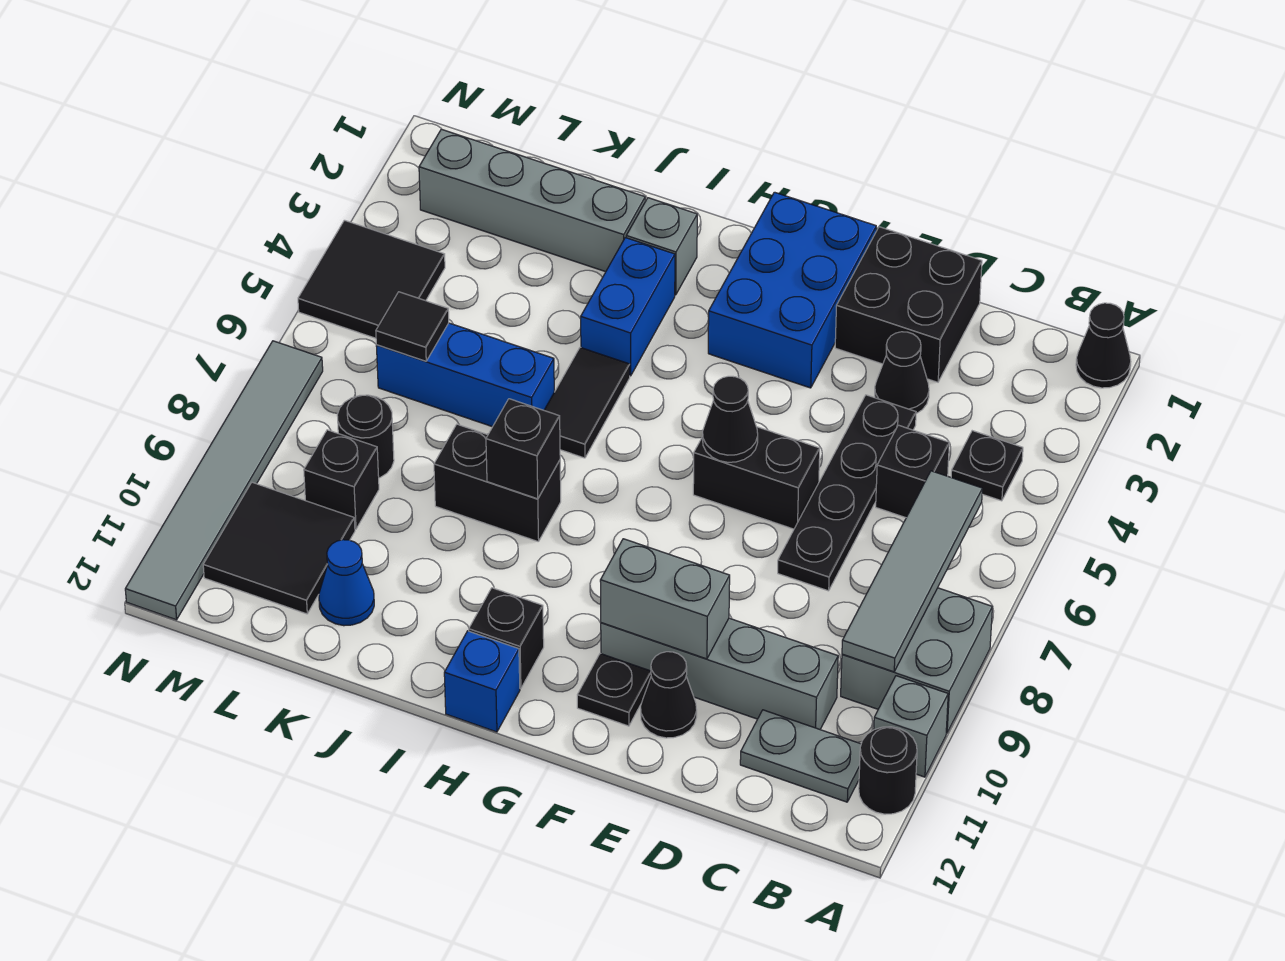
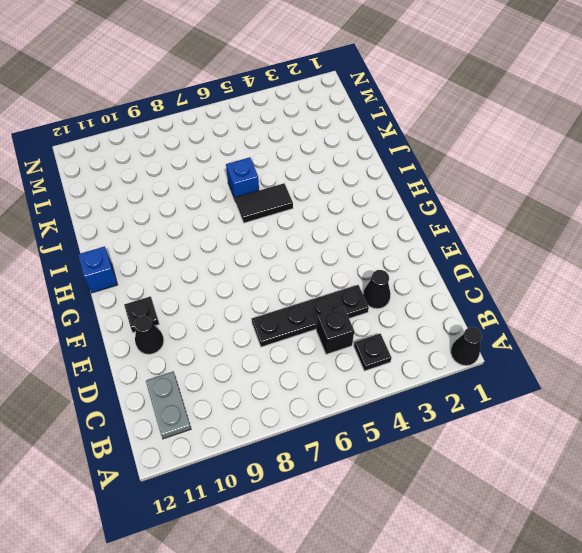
blue 1x1 brick [226,157,259,201] -> blue 1x3 brick [376,323,554,427]
none -> grey 2x2 brick [841,588,992,733]
none -> grey 1x1 brick [874,676,948,777]
none -> black 1x1 round brick [859,727,917,814]
none -> grey 1x4 brick [601,618,838,729]

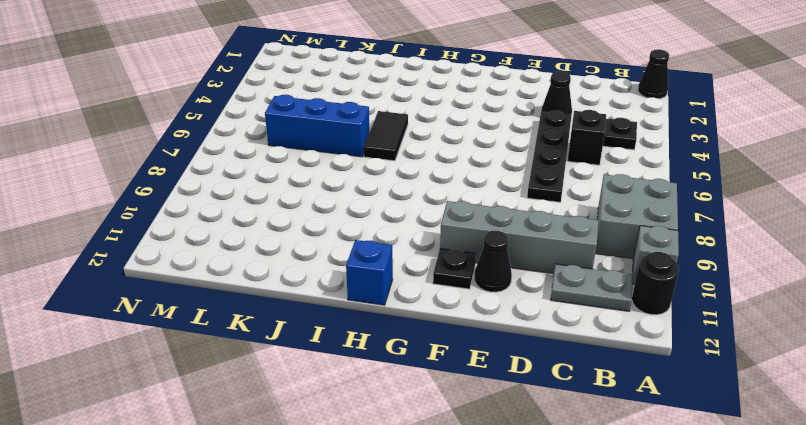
none -> black 2x2 brick [835,227,982,382]
none -> black 1x2 brick [693,427,820,529]
none -> blue 2x3 brick [708,192,876,388]
none -> black 1x1 brick [469,588,544,688]

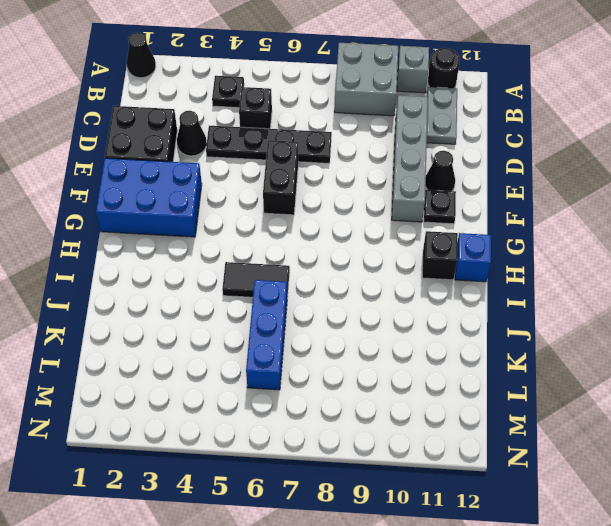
none -> grey 1x1 brick [626,198,697,295]
none -> blue 1x2 brick [581,238,675,376]
none -> black 1x2 brick [434,424,561,542]
none -> grey 1x4 brick [419,129,645,272]

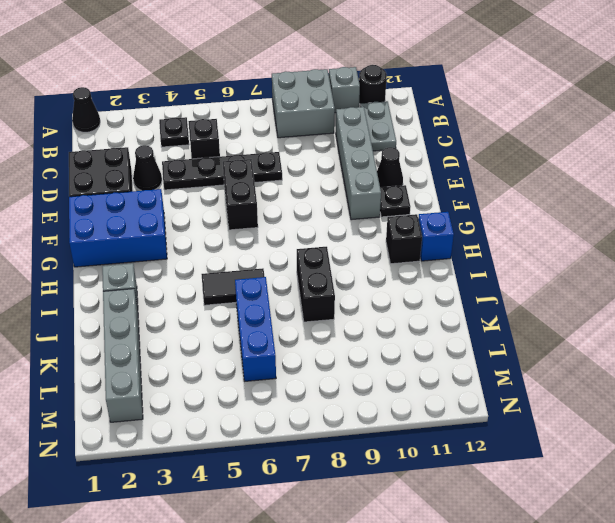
none -> blue 1x2 brick [581,238,675,376]
none -> blue 1x1 cone [319,540,374,626]
none -> black 1x1 round brick [337,395,394,478]
none -> black 1x1 brick [304,430,379,529]

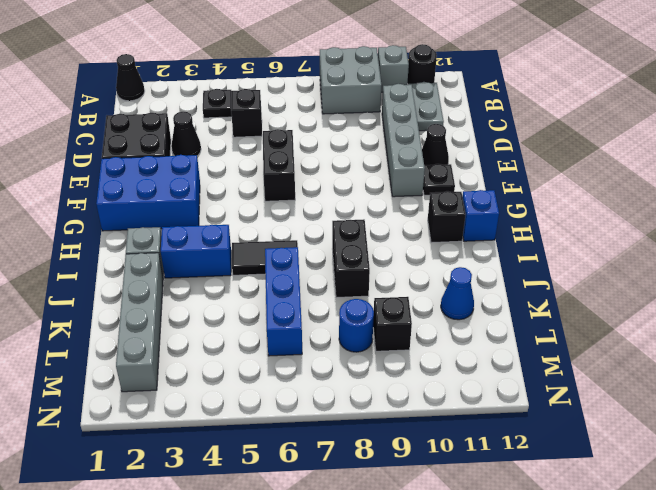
blue 1x1 round brick [339,299,374,352] -> black 1x1 round brick [337,395,394,478]
none -> black 1x4 plate [778,395,916,591]
none -> black 2x2 tile [203,482,355,614]
none -> black 2x2 tile [298,220,445,338]
none -> grey 1x6 tile [125,341,323,620]

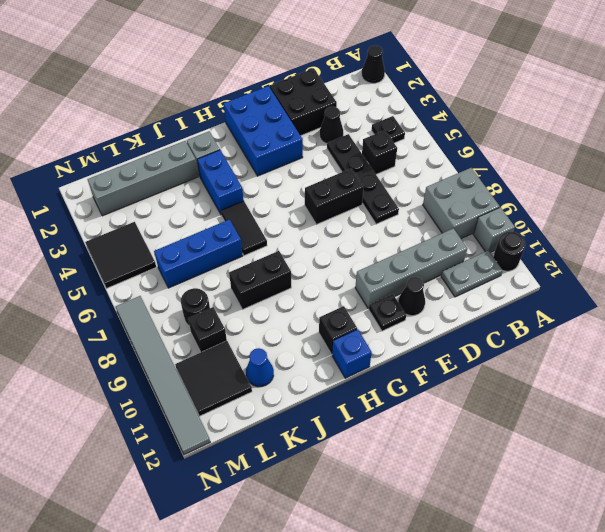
none -> grey 1x4 tile [842,471,982,672]
none -> grey 1x2 brick [600,539,730,659]
none -> black 1x1 cone [703,376,758,462]
none -> black 1x1 brick [486,399,560,499]

